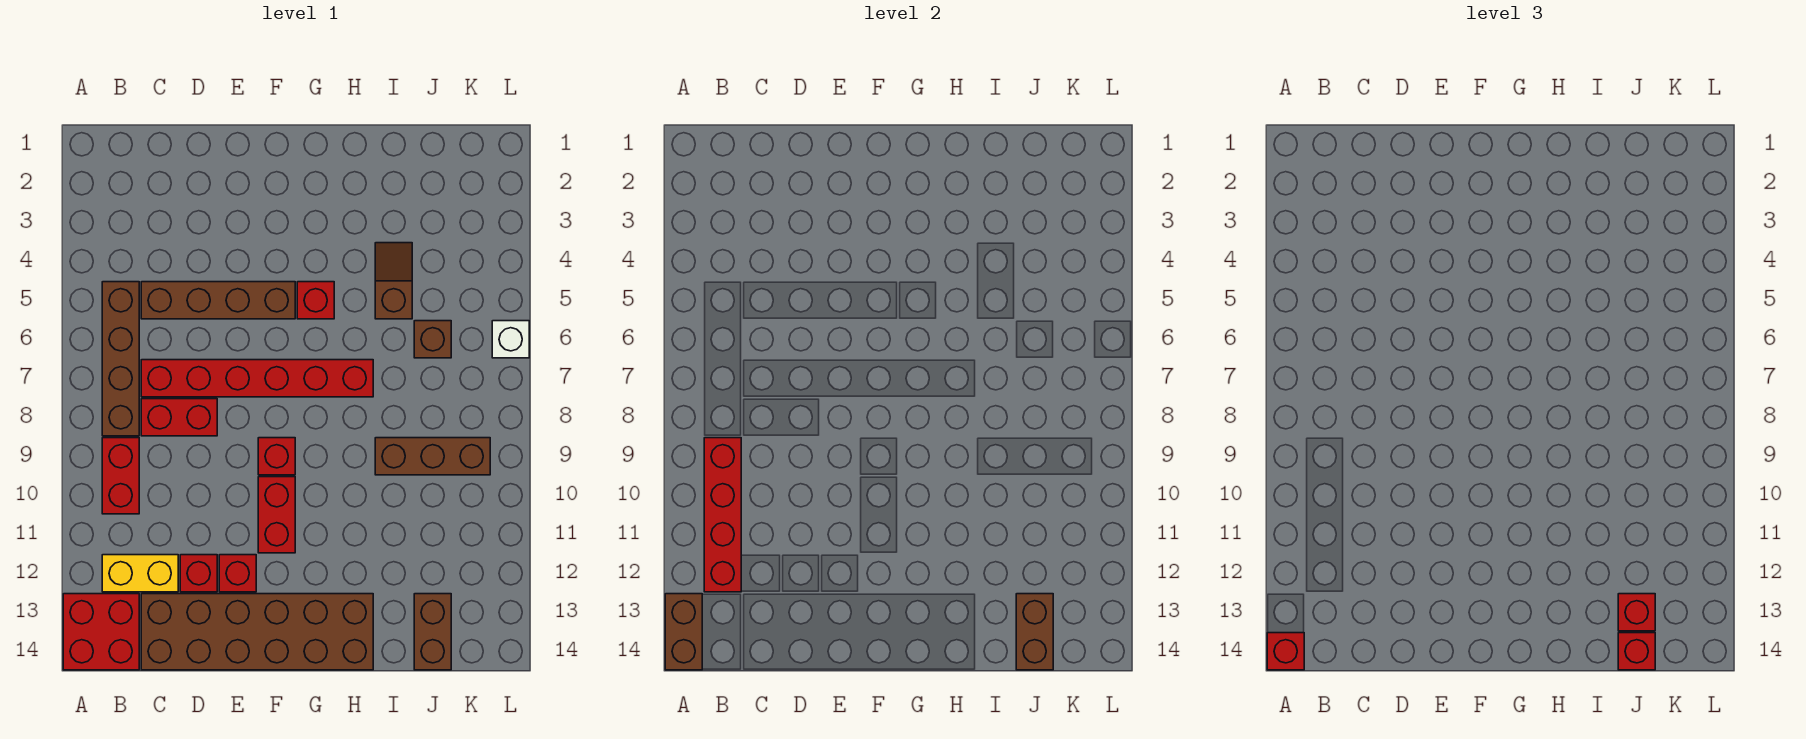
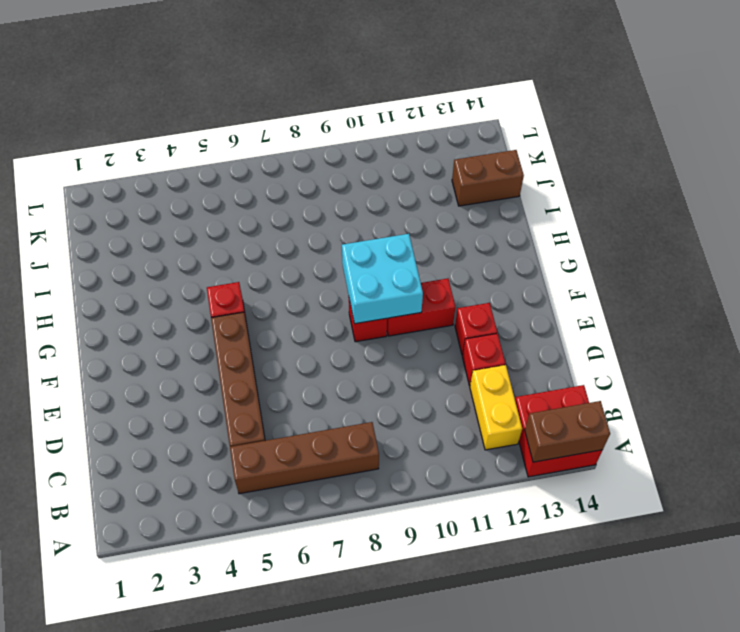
cyan 2x2 brick [342,234,423,324] -> none
none -> red 1x2 brick [102,438,139,514]
none -> red 1x6 brick [141,360,373,397]
none -> red 1x2 brick [141,399,217,436]

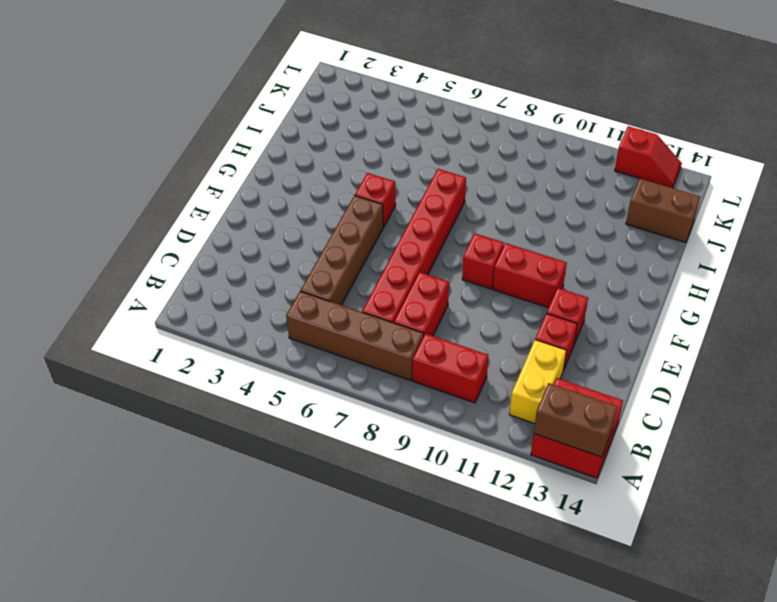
red 1x2 slope [615,126,682,188] -> none
none -> brown 2x6 brick [141,594,373,670]
none -> brown 1x2 slope [375,243,412,319]
none -> brown 1x3 brick [375,438,490,475]

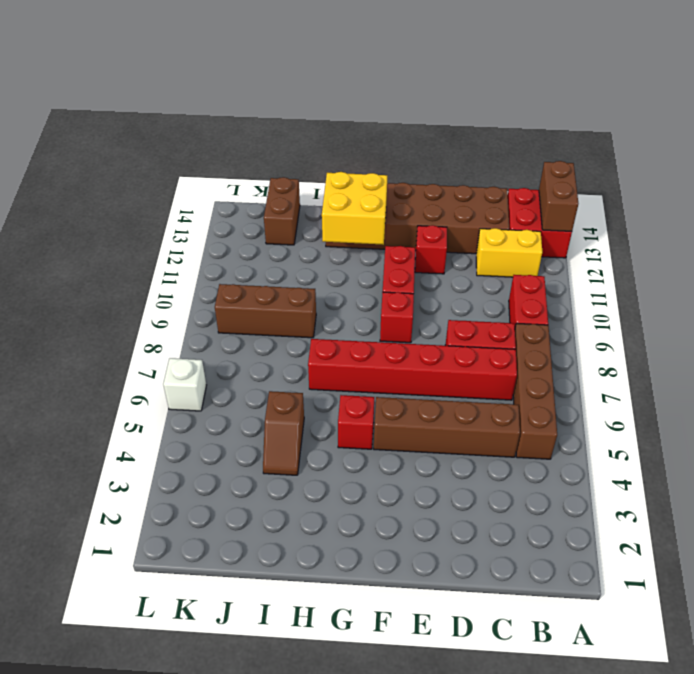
yellow 2x2 brick [322,172,387,245] -> none
none -> red 1x1 brick [180,555,217,592]
none -> brown 1x1 brick [414,321,451,358]
none -> red 1x4 brick [704,438,741,592]

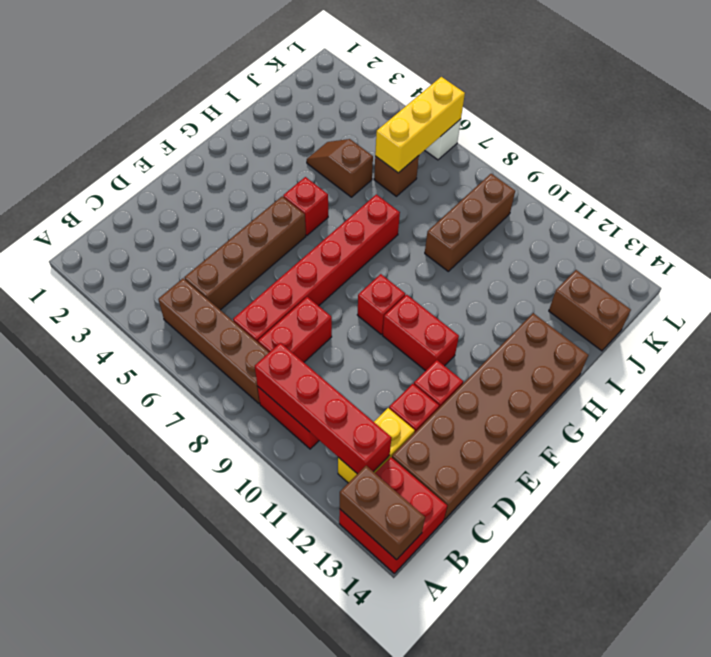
yellow 1x3 brick [375,77,465,173] -> none
none -> brown 1x2 brick [1016,594,1053,670]
none -> red 1x1 brick [1267,633,1304,670]
none -> red 1x1 brick [1618,594,1655,631]

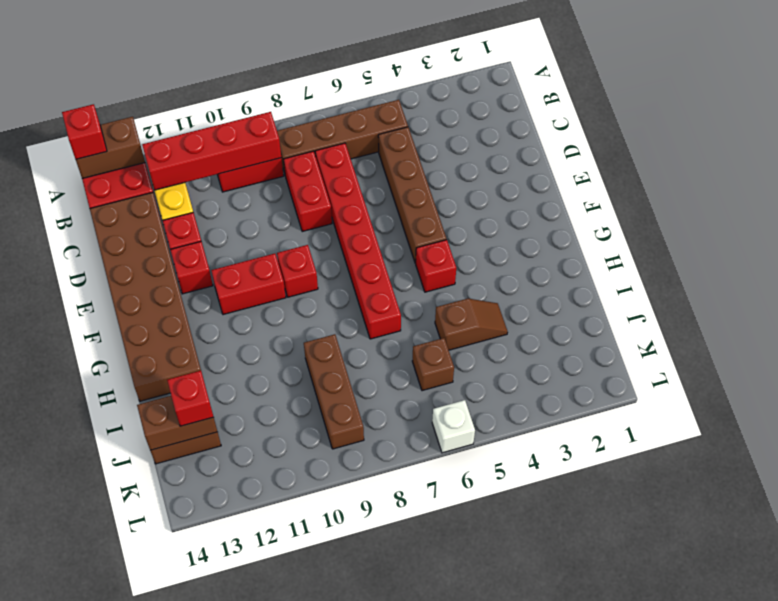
none -> red 1x1 brick [1618,633,1655,670]

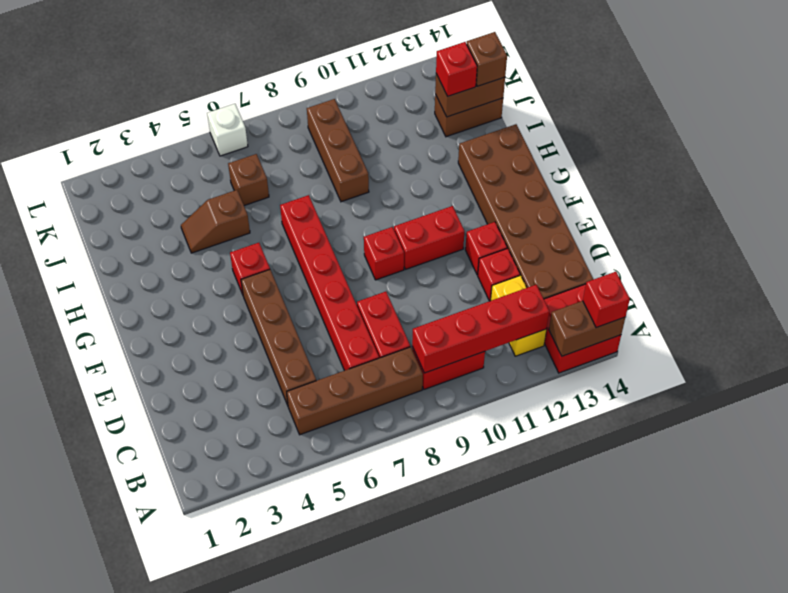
brown 1x1 brick [467,32,507,86] -> red 1x1 brick [1618,633,1655,670]

